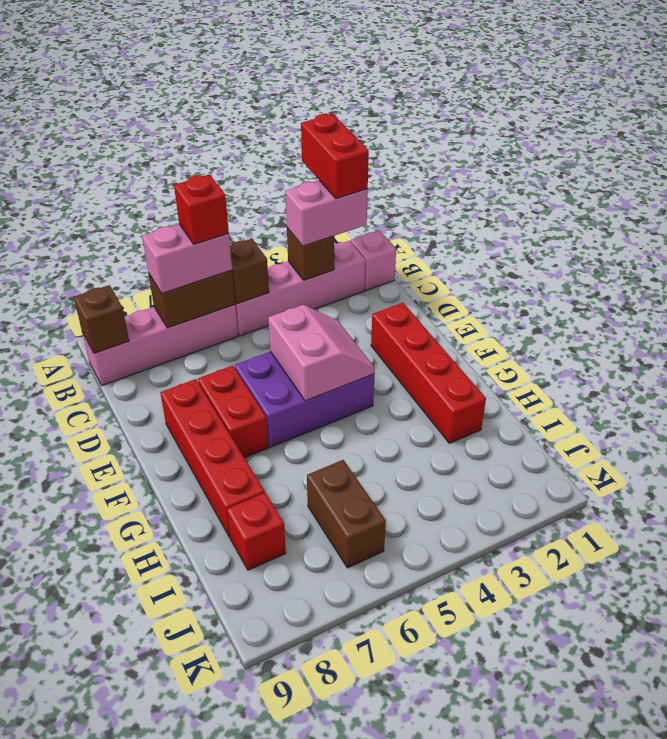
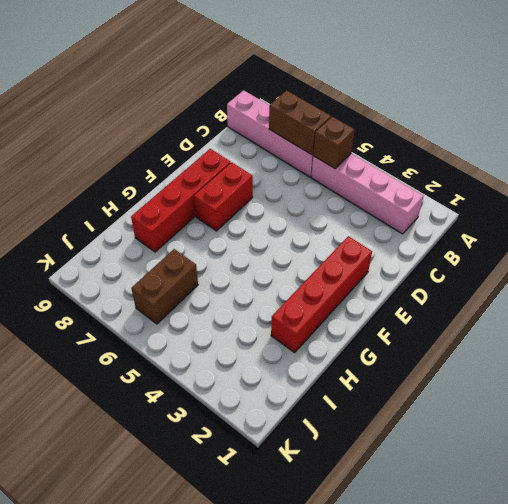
none -> pink 1x1 brick [351,230,396,291]
none -> purple 2x3 brick [235,352,375,447]
none -> red 1x1 brick [227,492,286,570]

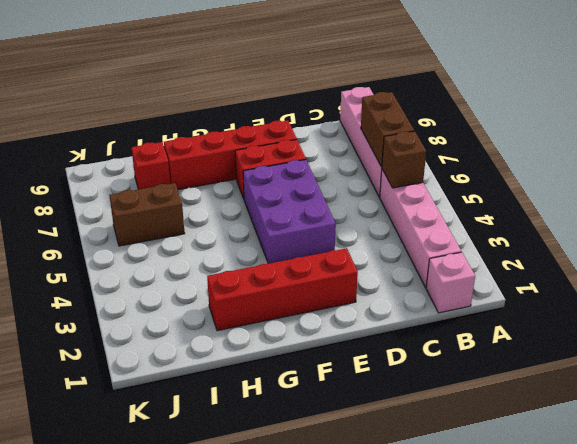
none -> brown 1x1 brick [287,228,334,280]
none -> brown 1x1 brick [74,285,129,353]
none -> pink 2x2 slope [268,305,375,401]

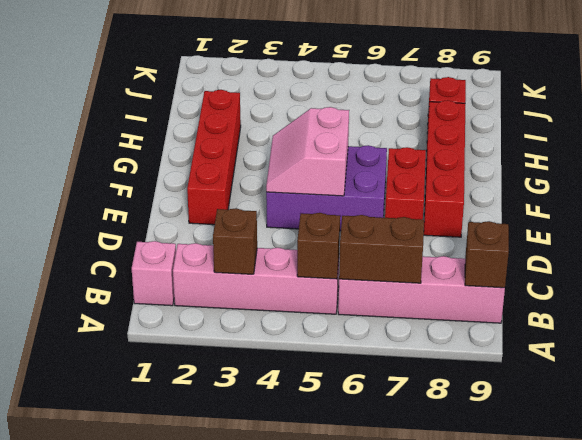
none -> brown 1x2 brick [307,460,386,568]
none -> pink 1x2 brick [285,180,368,246]
none -> pink 1x2 brick [142,224,232,293]

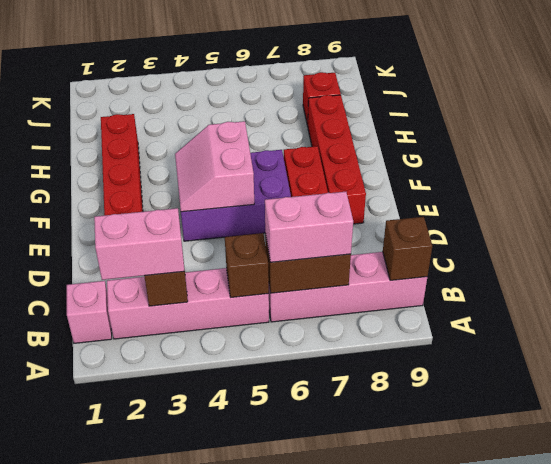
none -> brown 1x2 brick [307,460,386,568]
none -> red 1x2 brick [301,114,369,199]
none -> red 1x1 brick [174,174,229,244]

